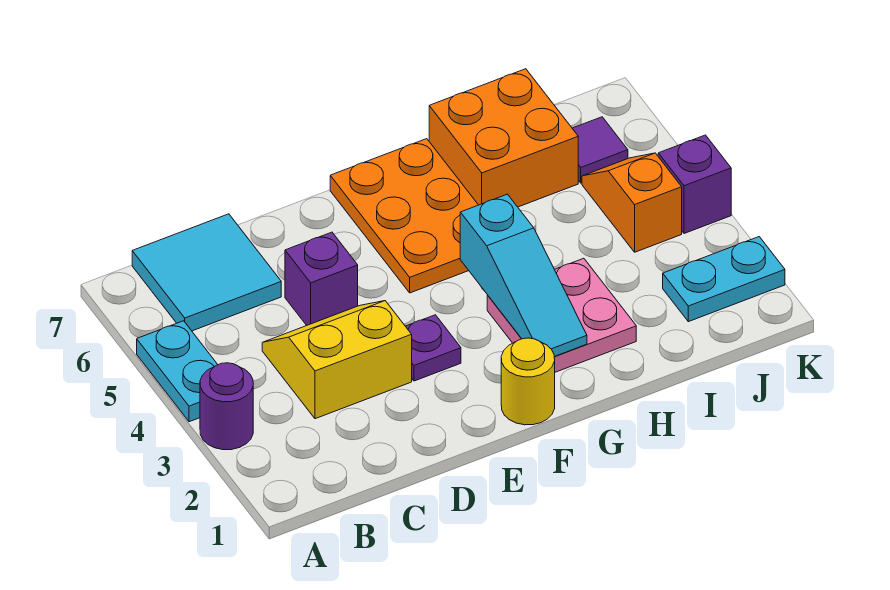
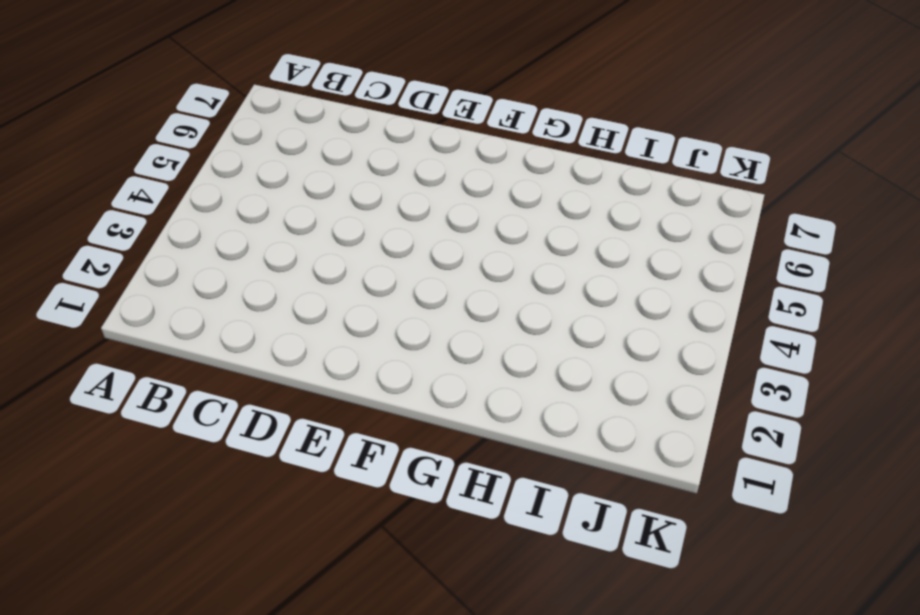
none -> purple 1x1 round brick [200,363,253,450]
none -> cyan 1x2 plate [137,321,218,422]
none -> cyan 2x2 tile [132,214,281,331]

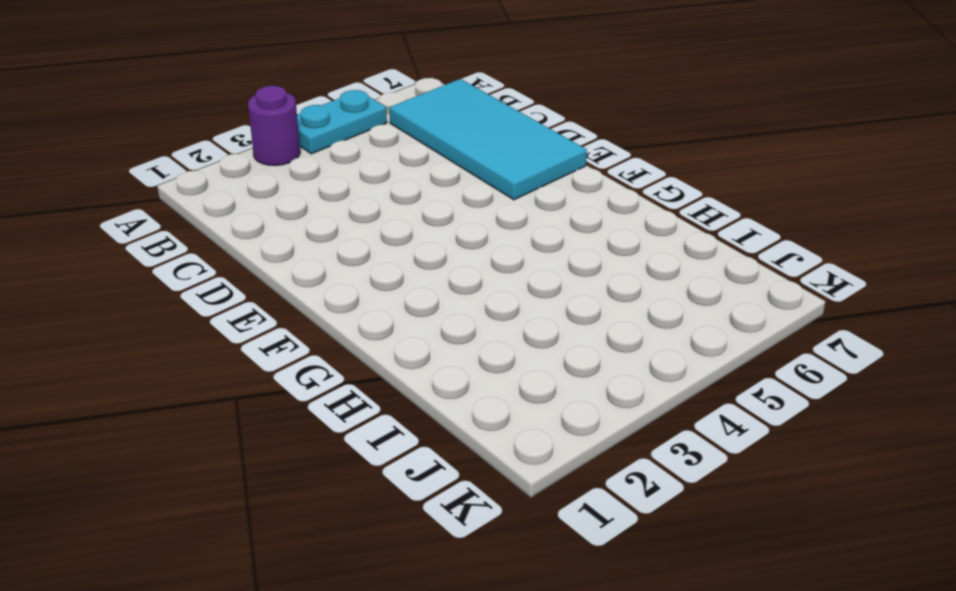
cyan 2x4 tile [389,79,587,200] -> cyan 2x2 tile [132,214,281,331]
none -> yellow 2x2 slope [262,301,412,419]
none -> purple 1x1 brick [285,232,358,325]
none -> purple 1x1 plate [406,315,461,381]

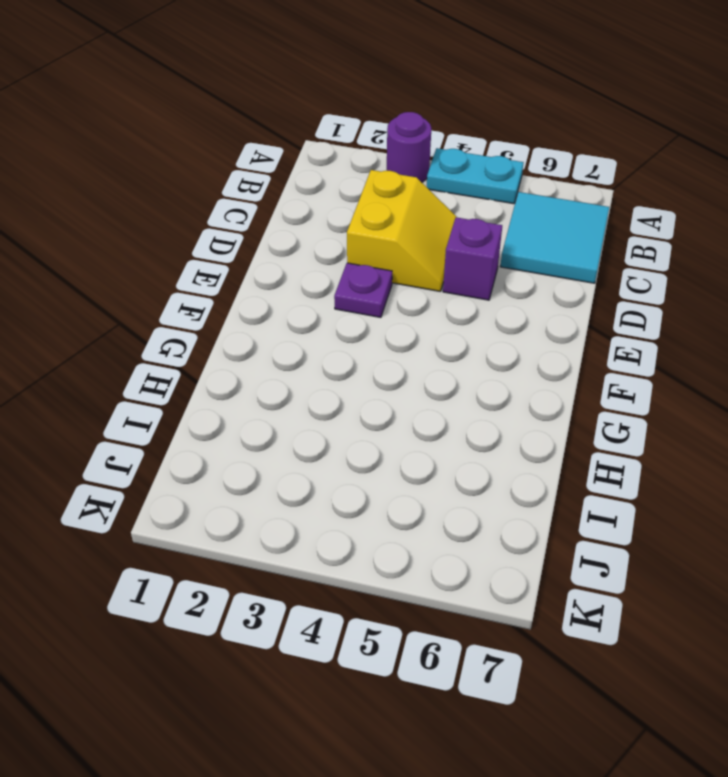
none -> yellow 1x1 round brick [501,338,555,425]
none -> orange 2x3 plate [330,139,478,293]
none -> pink 2x2 plate [487,258,636,372]

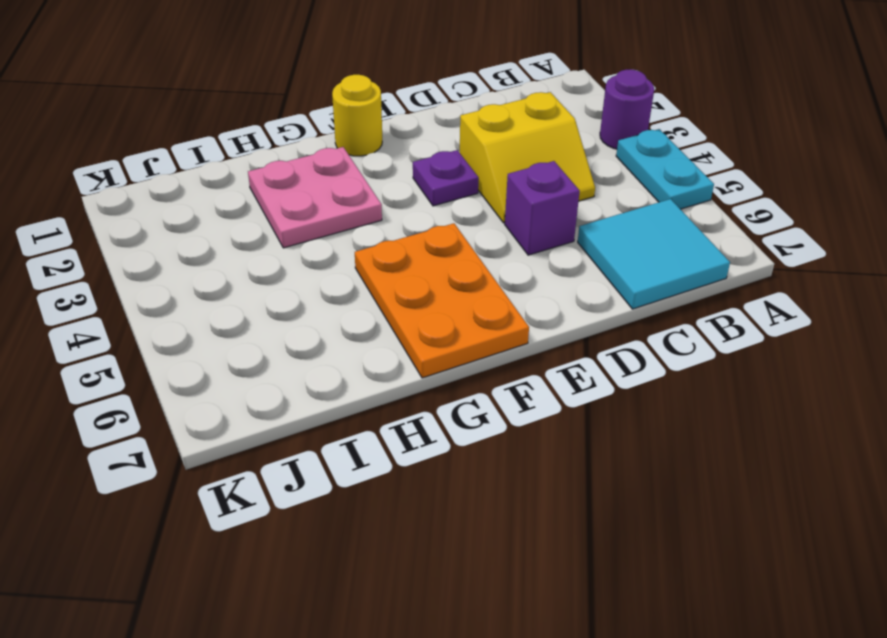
none -> orange 2x2 brick [429,69,578,207]
none -> cyan 1x2 plate [663,237,785,322]
none -> orange 1x2 slope [582,153,682,252]

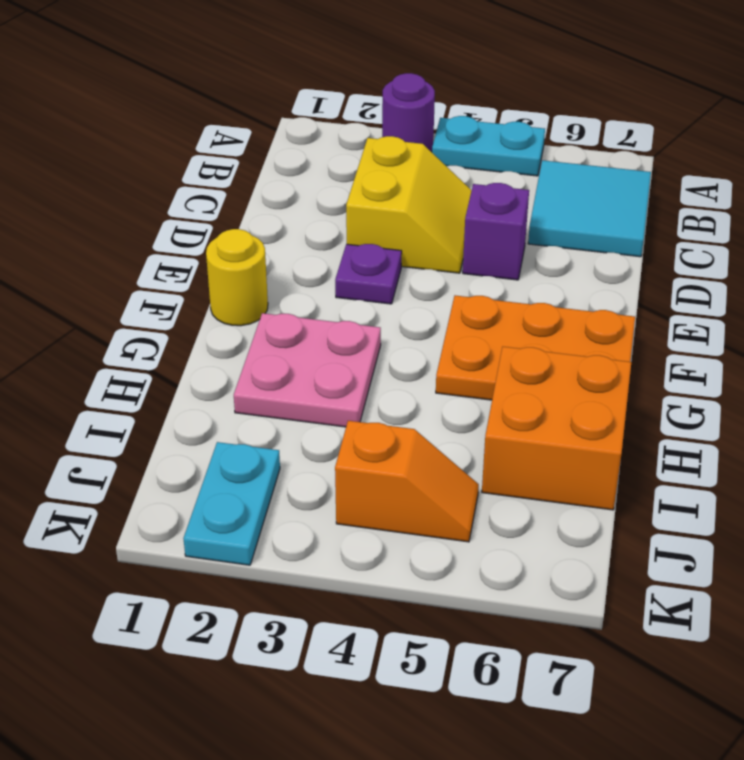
none -> purple 1x1 tile [572,117,628,183]
none -> purple 1x1 brick [658,135,731,234]
none -> cyan 1x3 slope [460,194,587,357]

